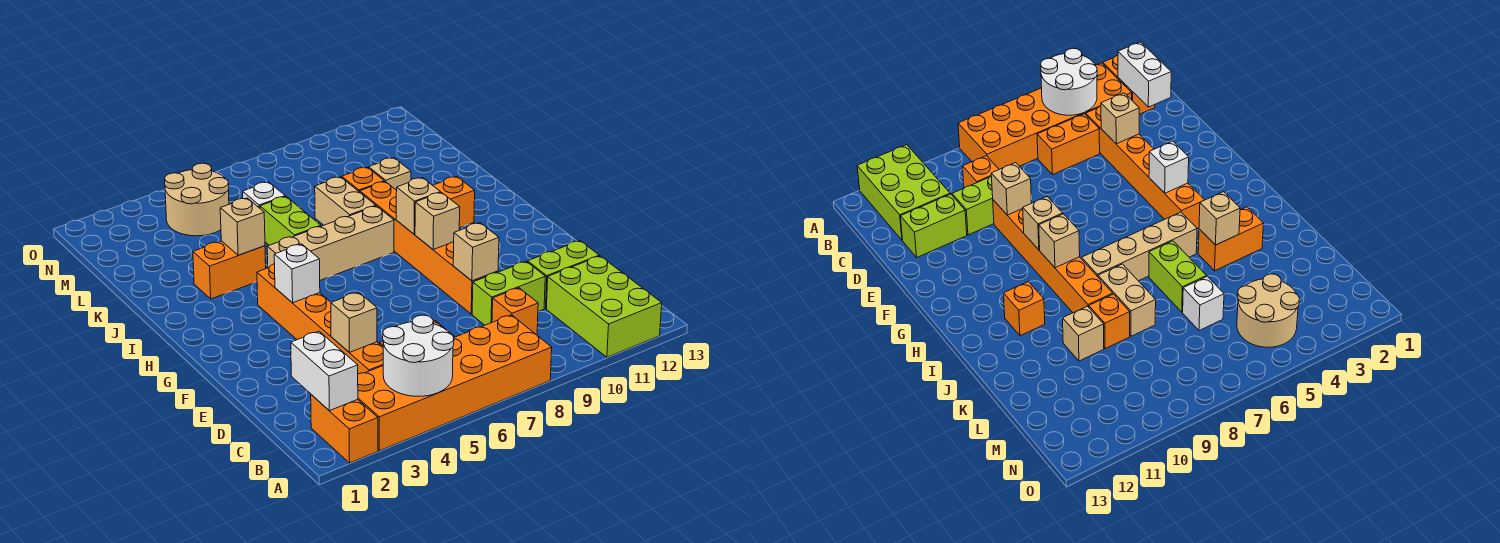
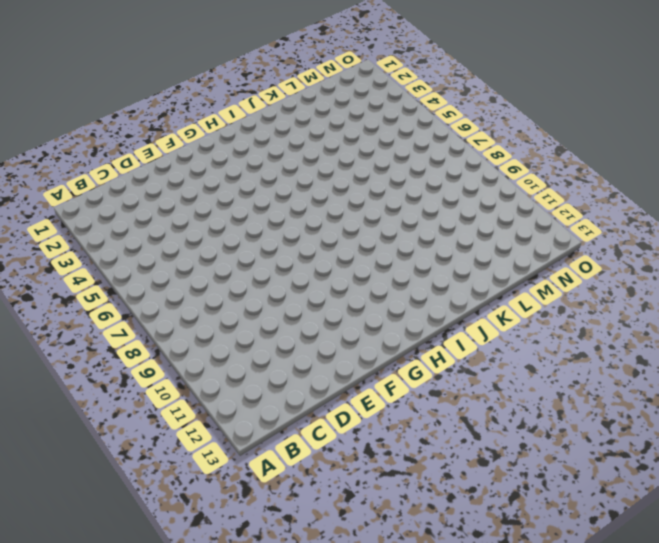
none -> orange 1x2 brick [311,395,378,463]
none -> orange 2x6 brick [358,315,552,451]
none -> lime 2x3 brick [546,256,662,357]

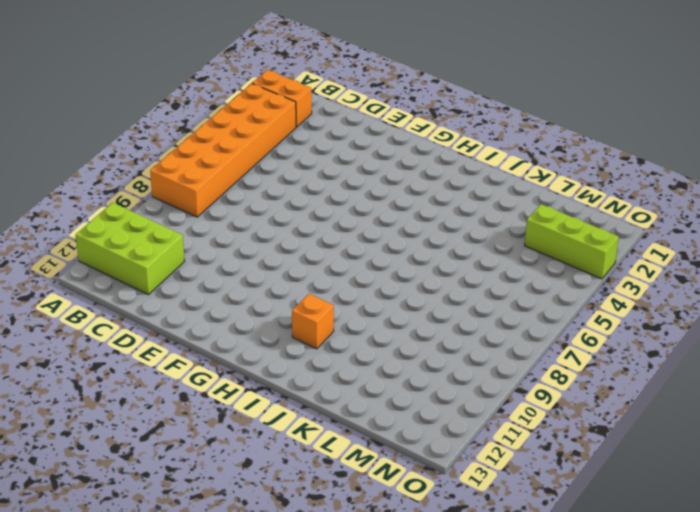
lime 1x3 brick [525,204,619,279] -> none
none -> orange 1x6 brick [257,264,383,374]
none -> orange 1x2 brick [1037,114,1100,175]
none -> orange 1x1 brick [492,288,538,335]

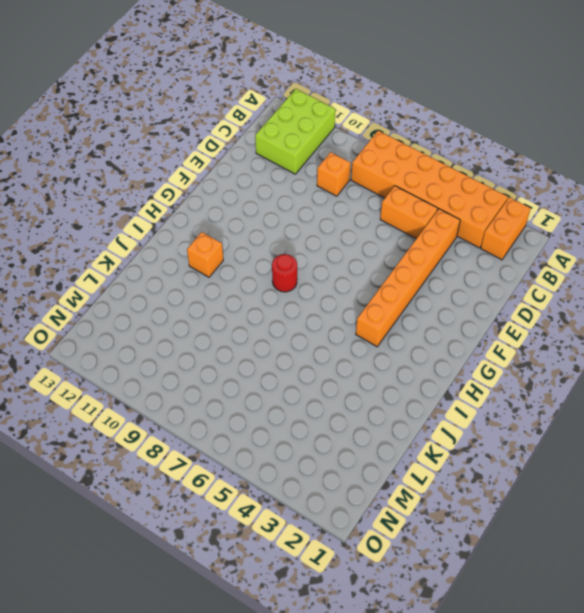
red 1x1 round brick [272,254,297,292] -> none
none -> lime 1x2 brick [472,261,545,325]
none -> lime 1x2 brick [528,241,599,308]
none -> orange 1x6 brick [360,182,498,314]

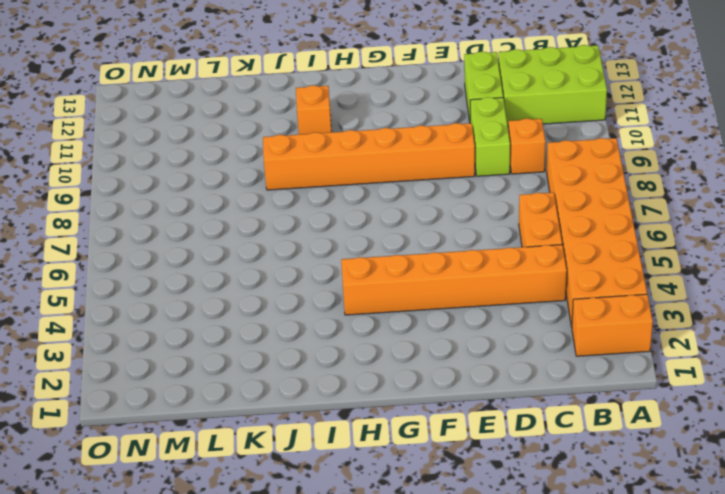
none -> tan 1x4 brick [267,206,394,280]
none -> orange 1x2 brick [193,241,266,299]
none -> lime 1x2 brick [260,196,321,245]

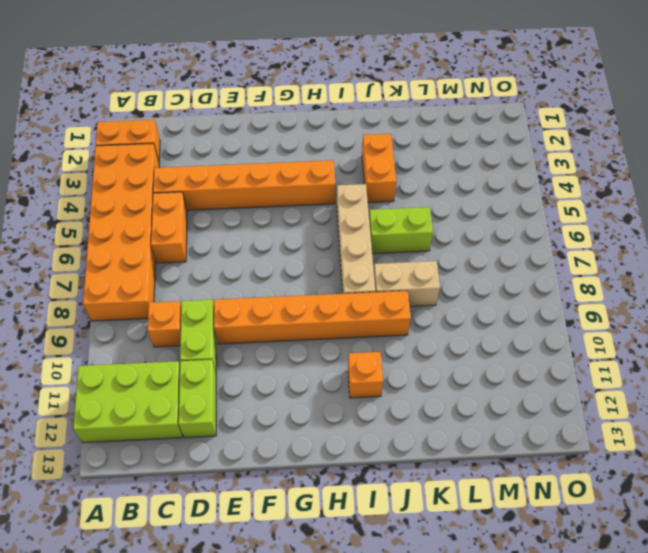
none -> orange 1x1 brick [342,167,384,192]
none -> tan 1x1 brick [369,158,411,190]
none -> white 1x1 brick [243,182,285,208]

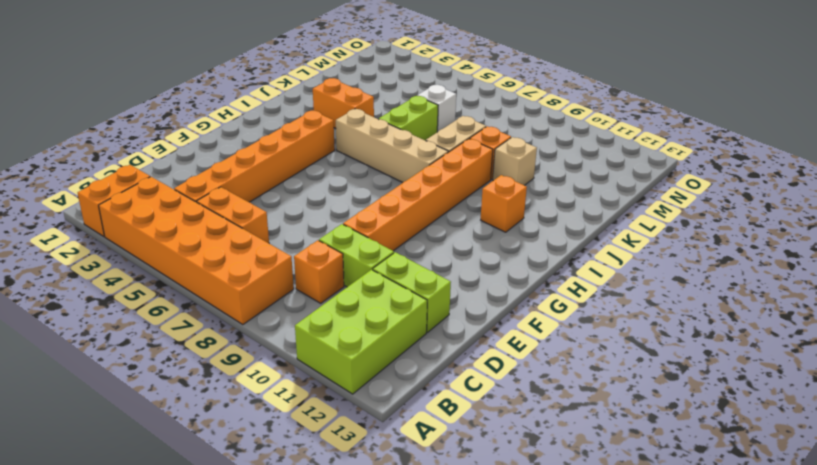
none -> tan 2x2 round brick [164,163,229,236]
none -> white 2x2 round brick [383,315,454,396]
none -> white 1x2 brick [291,331,358,411]

